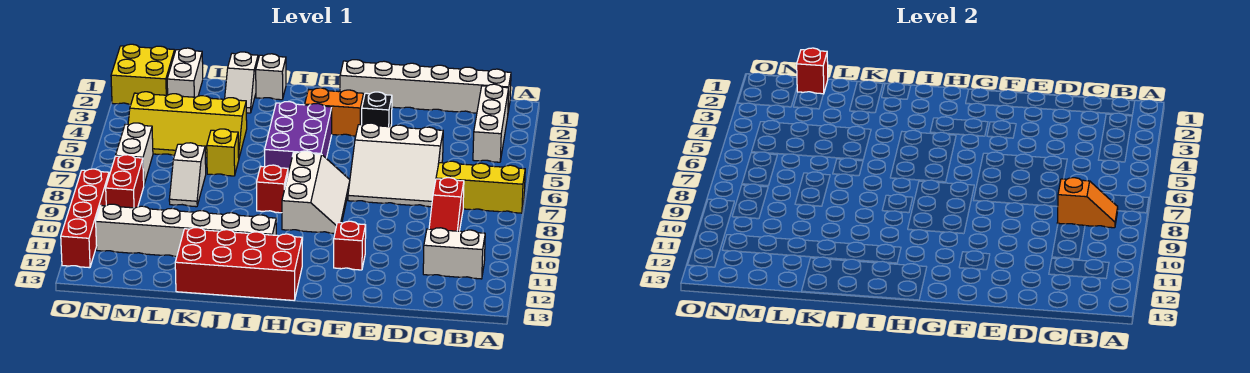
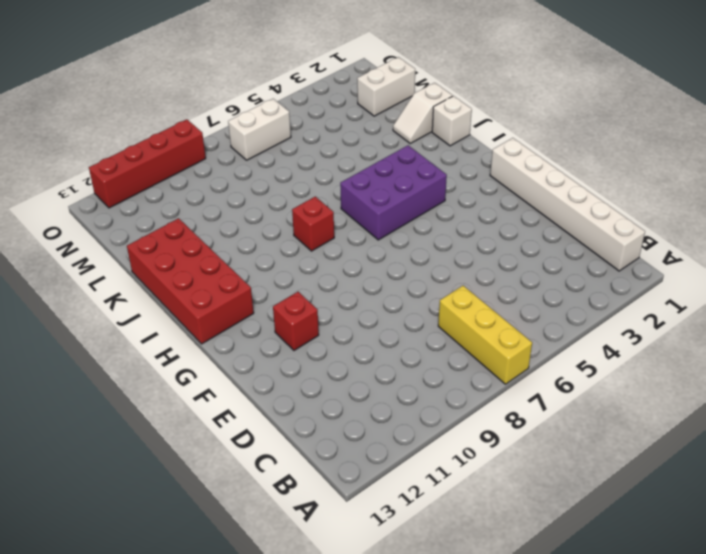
none -> white 1x3 brick [473,84,509,162]
none -> white 1x2 brick [423,228,485,279]
none -> red 1x3 slope [429,178,464,231]

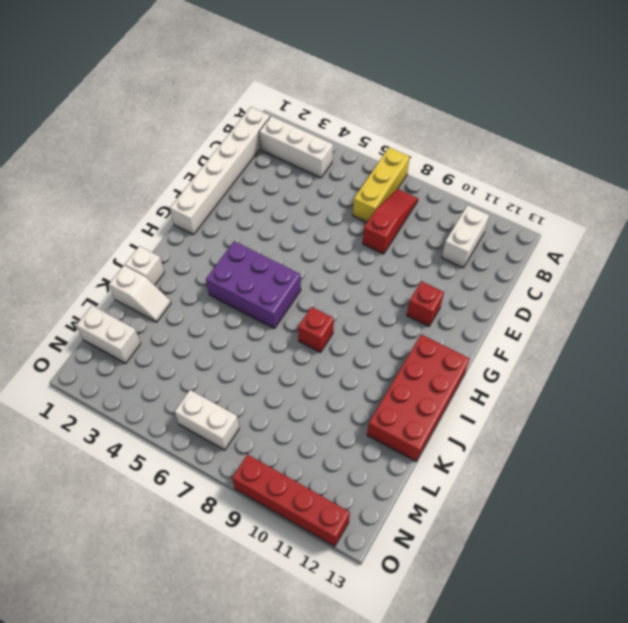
red 1x3 slope [363,189,418,254] -> red 1x3 slope turned to [429,178,464,231]
none -> white 3x3 slope [348,123,443,207]
none -> black 1x1 brick [362,92,392,127]
none -> orange 1x2 brick [305,88,364,136]

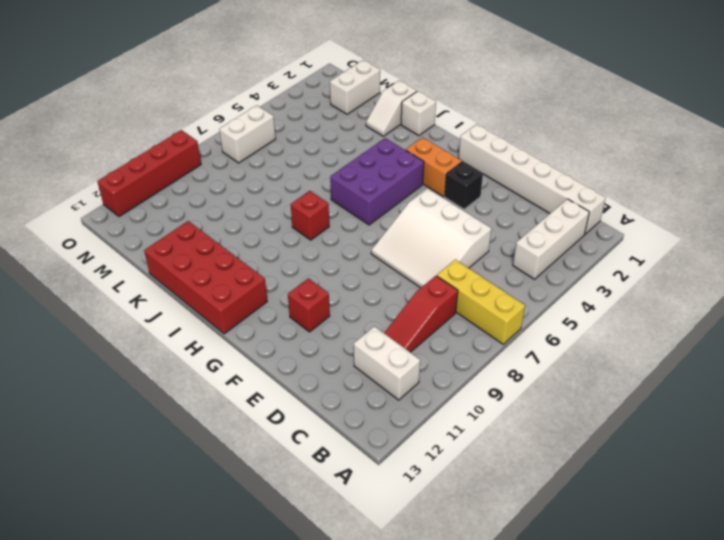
none -> white 2x3 slope [282,151,350,234]
none -> white 1x6 brick [96,204,276,256]
none -> yellow 2x4 slope [128,92,247,158]

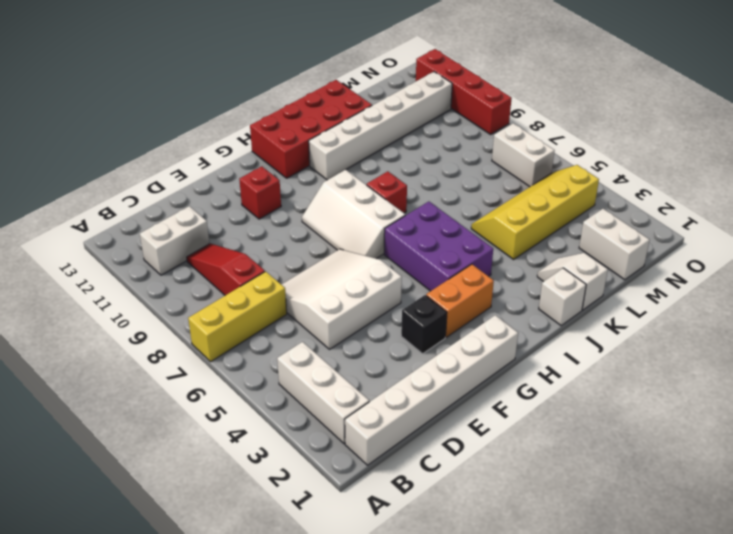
none -> yellow 1x1 brick [207,129,239,176]
none -> white 1x2 slope [169,143,206,207]
none -> yellow 2x2 brick [111,44,175,105]

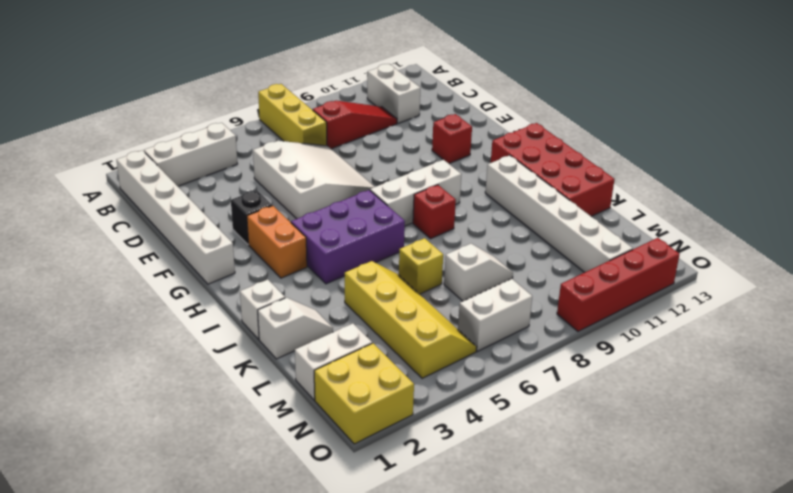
none -> red 1x2 brick [106,155,144,208]
none -> orange 1x2 slope [1057,178,1118,228]
none -> red 1x1 brick [797,48,828,94]

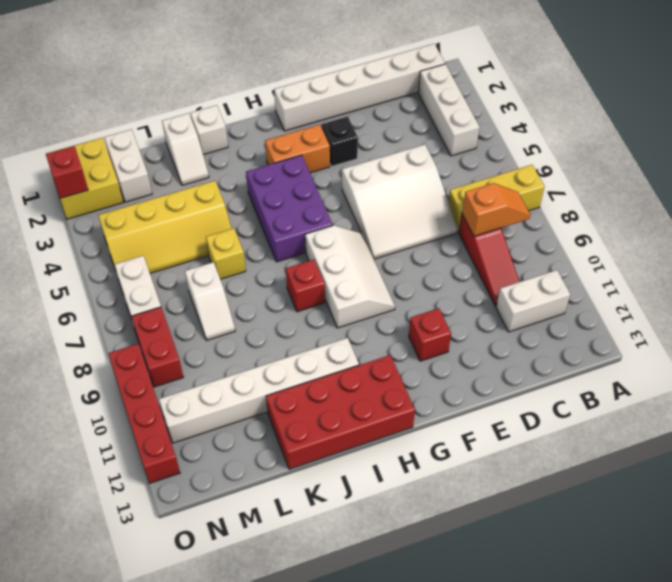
red 1x1 brick [46,146,88,198] -> red 1x1 brick moved to [797,48,828,94]

